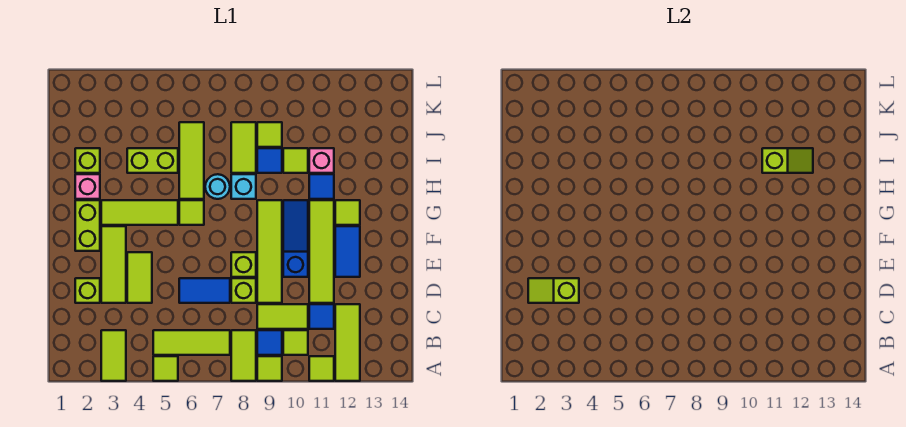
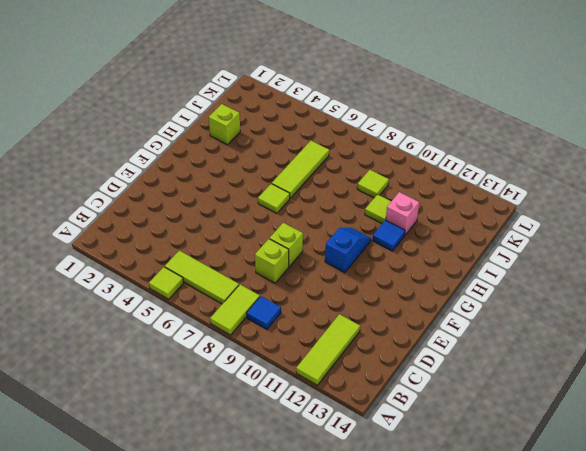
blue 1x2 slope [325,228,371,273] -> blue 1x3 slope [283,200,308,277]
none -> lime 1x2 tile [101,330,126,381]
none -> lime 1x1 tile [257,356,282,381]
none -> lime 1x1 tile [309,356,334,381]
none -> lime 1x1 tile [283,330,308,355]

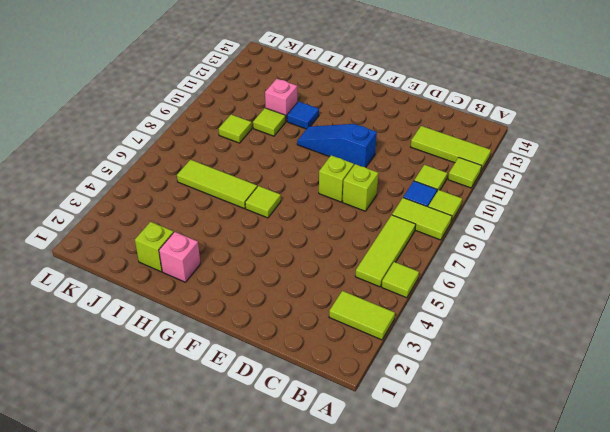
none -> lime 1x2 tile [257,304,308,329]
none -> blue 1x1 tile [309,304,334,329]
none -> lime 1x1 brick [75,278,100,303]
none -> lime 1x3 tile [101,226,126,303]

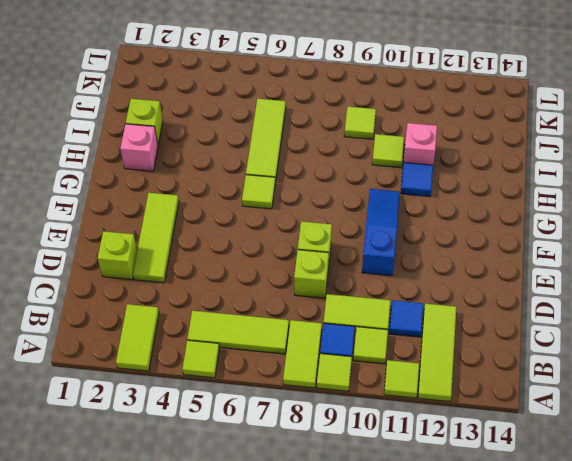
none -> lime 1x2 tile [127,252,152,303]
none -> blue 1x2 tile [179,278,230,303]
none -> lime 1x4 tile [257,200,282,303]
none -> lime 1x4 tile [309,200,334,303]

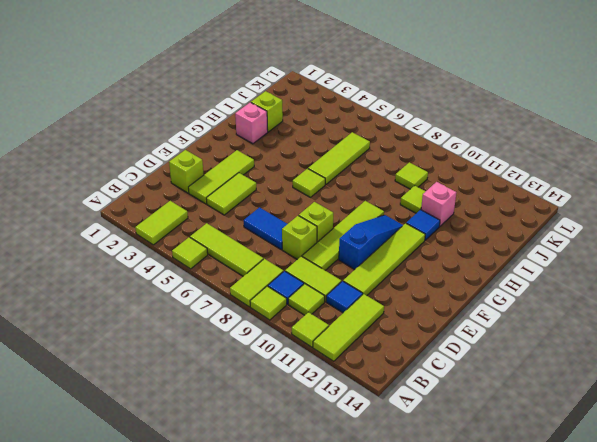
none -> blue 1x2 tile [335,226,360,277]
none -> lime 1x2 brick [75,200,100,251]
none -> lime 1x3 tile [101,200,178,225]
none -> lime 1x1 tile [335,200,360,225]

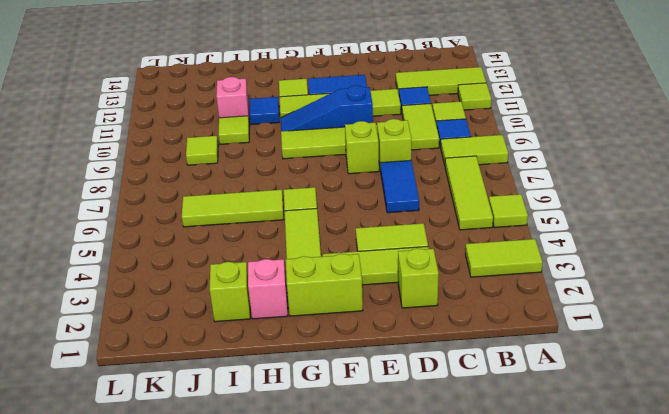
none -> lime 1x1 tile [257,356,282,381]
none -> cyan 1x1 round brick [205,174,230,199]
none -> cyan 1x1 brick [231,174,256,199]
none -> lime 1x2 brick [127,148,178,173]

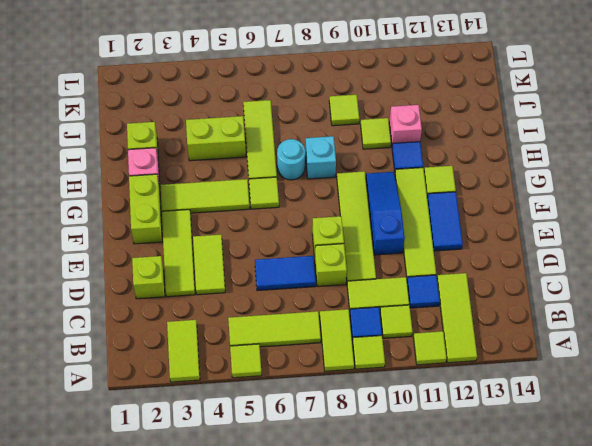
none -> lime 1x2 tile [231,122,256,173]
none -> blue 1x1 tile [257,148,282,173]
none -> lime 1x2 slope [528,278,579,303]
none -> lime 1x2 slope [762,148,813,173]

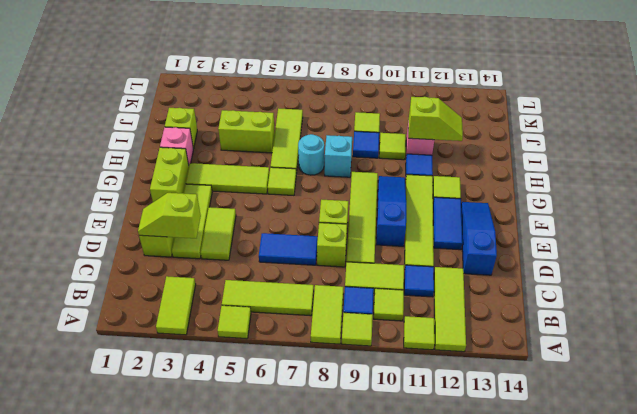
blue 1x3 slope [461,202,497,275] -> none
none -> lime 1x2 tile [231,122,256,173]

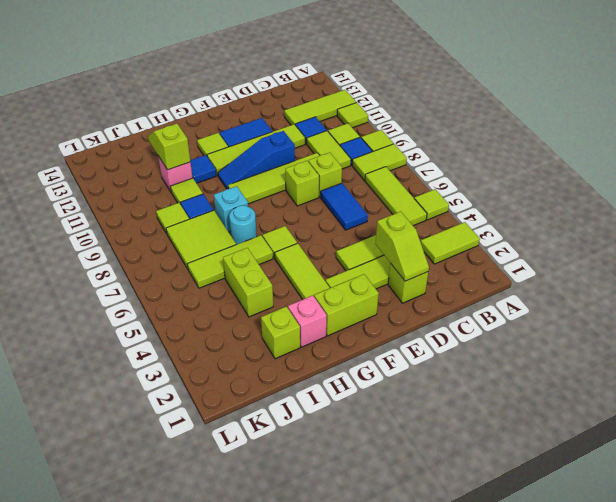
lime 2x2 tile [166,210,236,269] -> lime 1x2 tile [231,122,256,173]

